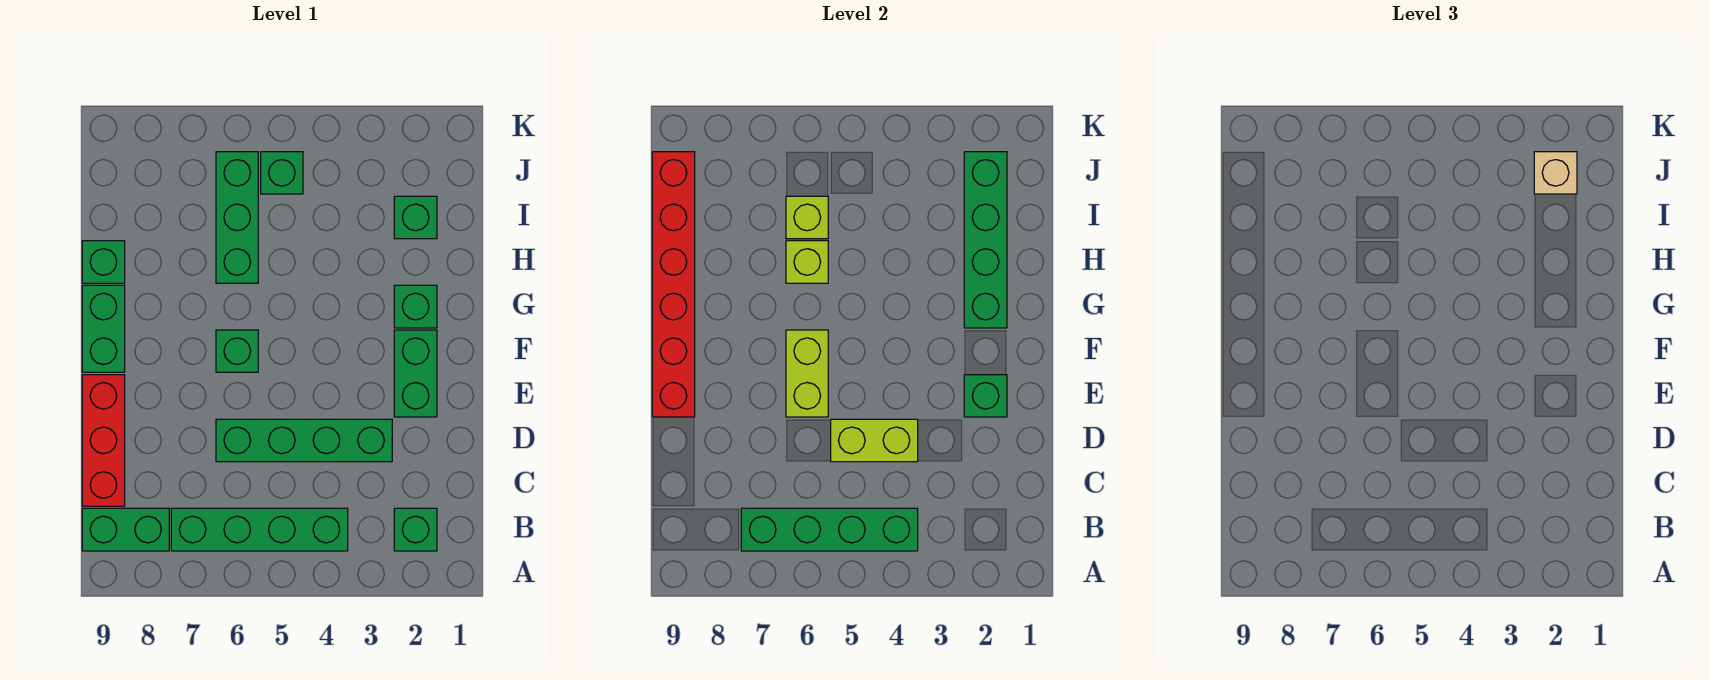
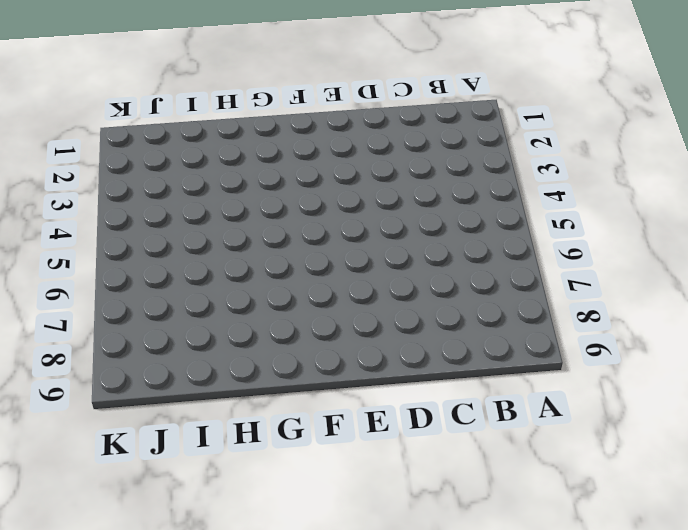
none -> green 1x1 brick [394,508,437,551]
none -> green 1x4 brick [171,508,348,551]
none -> green 1x2 brick [82,508,169,551]

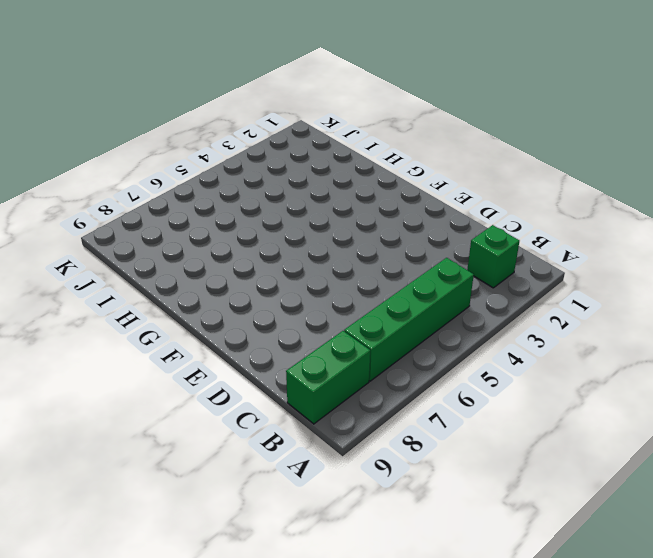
none -> red 1x3 brick [82,375,125,506]
none -> green 1x4 brick [216,419,392,462]
none -> green 1x2 brick [394,330,437,417]

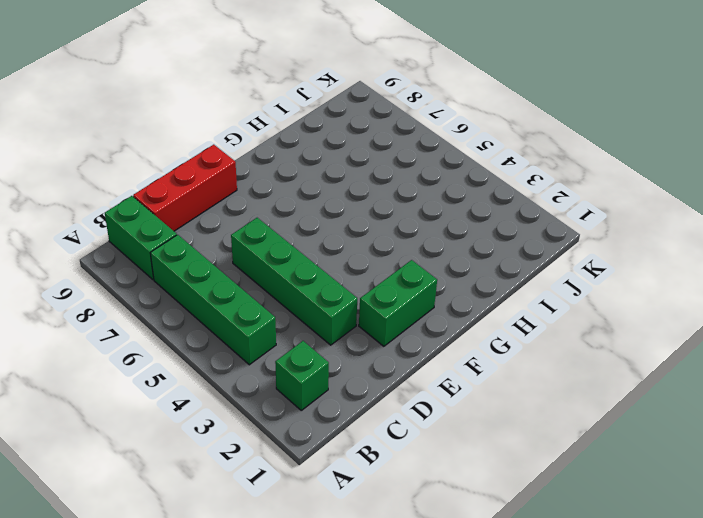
none -> green 1x1 brick [216,330,258,372]
none -> green 1x2 brick [82,285,125,372]
none -> green 1x1 brick [394,285,437,328]

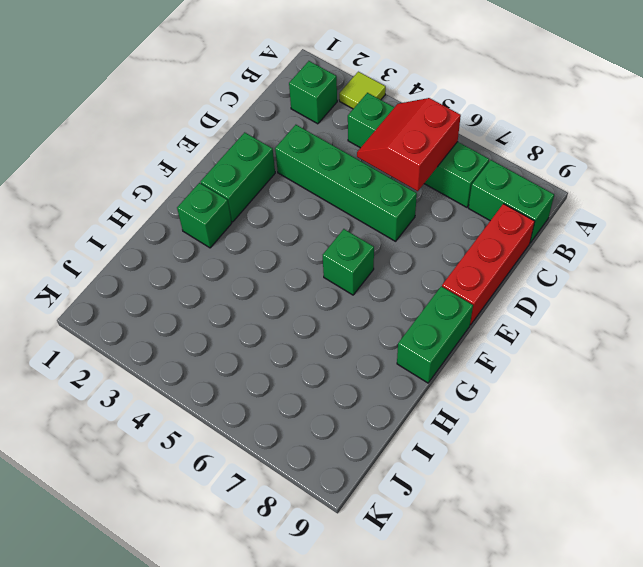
lime 1x1 tile [339,72,386,109] -> none
red 2x2 slope [357,98,461,191] -> green 1x4 brick [741,508,918,551]
none -> green 1x3 brick [216,152,258,283]
none -> green 1x1 brick [82,241,125,283]
none -> green 1x1 brick [394,196,437,239]

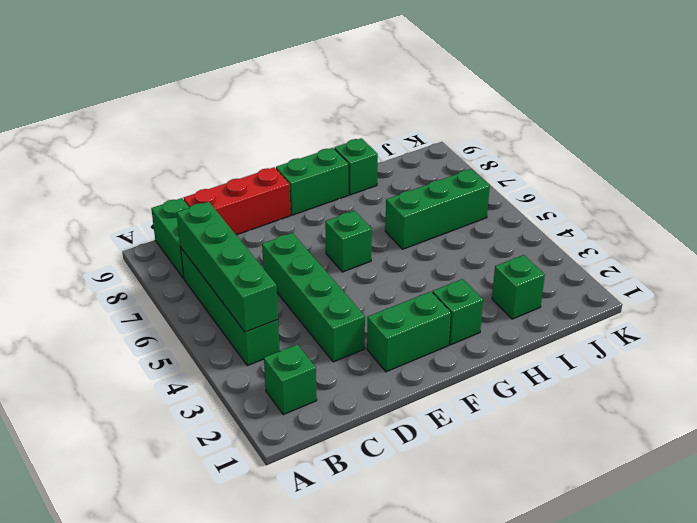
none -> green 1x1 brick [261,152,303,194]
none -> lime 1x2 brick [831,419,918,462]
none -> green 1x1 brick [964,375,1007,417]

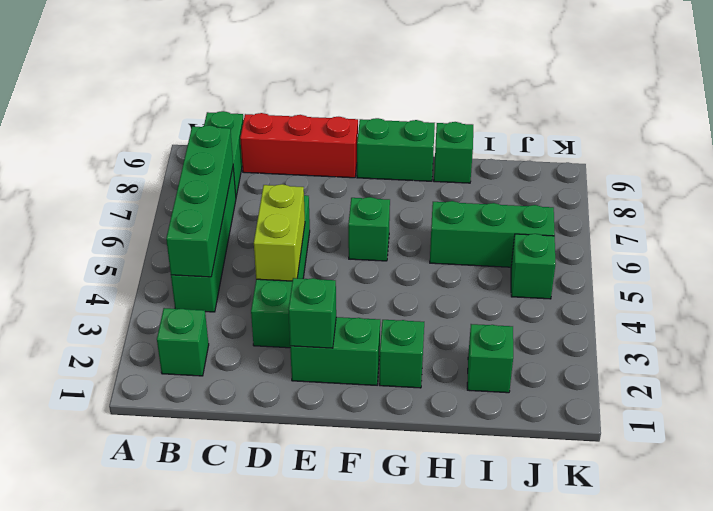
none -> lime 1x2 brick [786,330,828,417]
none -> red 1x6 brick [652,152,695,417]
none -> green 1x4 brick [964,152,1007,328]

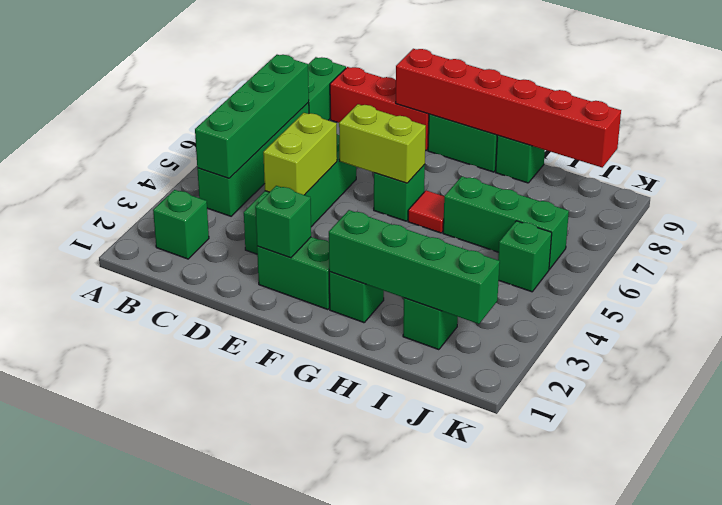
red 1x1 tile [408,190,444,233] -> none
none -> lime 1x1 brick [786,241,828,283]
none -> lime 1x1 brick [786,196,828,239]
none -> tan 1x1 brick [1534,152,1577,194]

